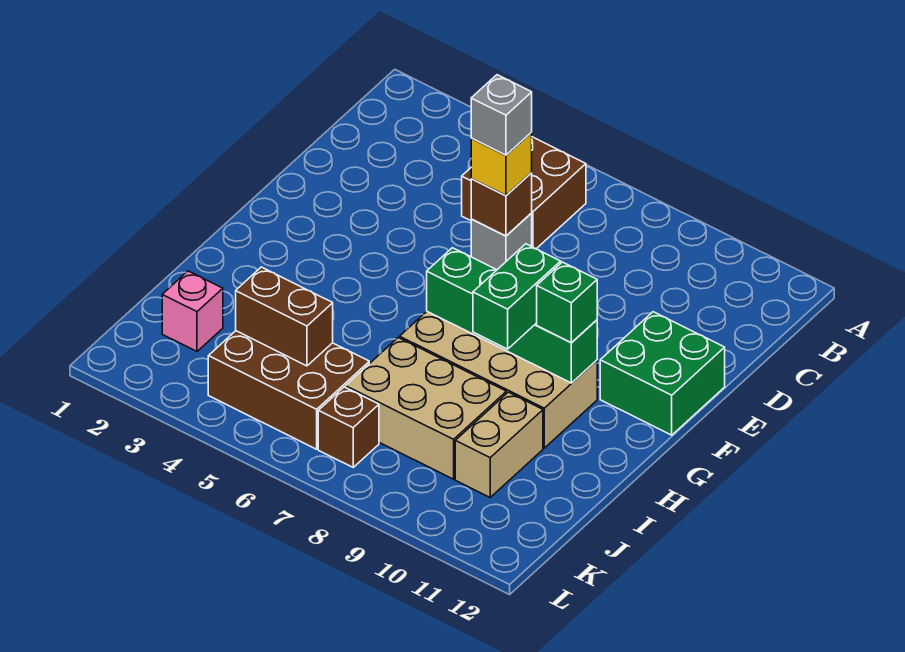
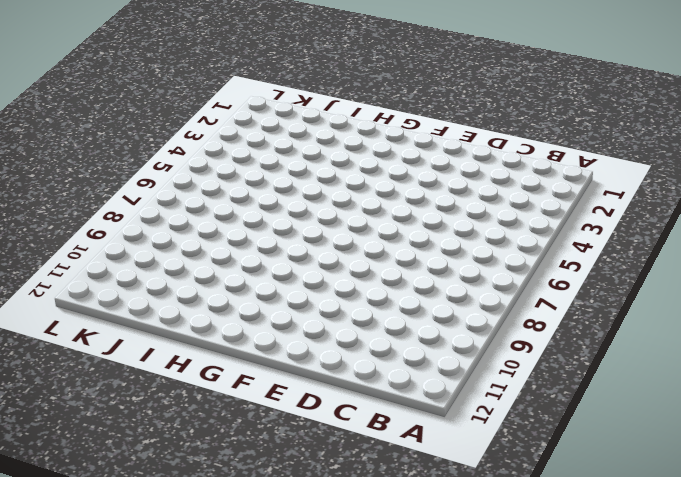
none -> brown 2x2 brick [462,137,586,249]
none -> grey 1x1 brick [471,213,532,270]
none -> green 2x2 brick [600,312,725,435]

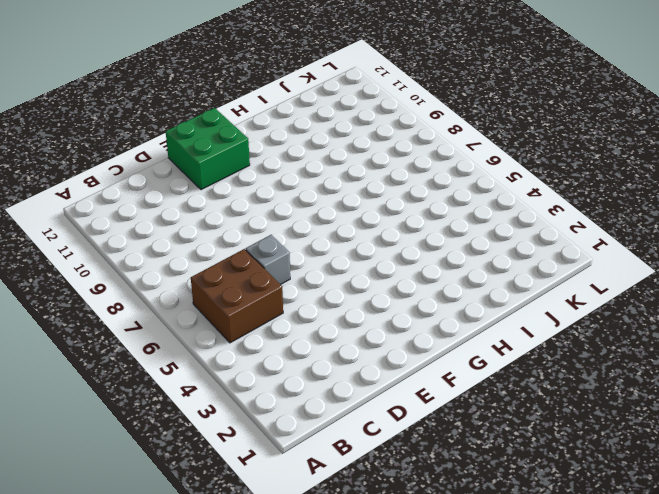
none -> tan 2x4 brick [400,312,597,448]
none -> tan 2x3 brick [345,338,506,479]
none -> tan 1x2 brick [455,392,543,497]

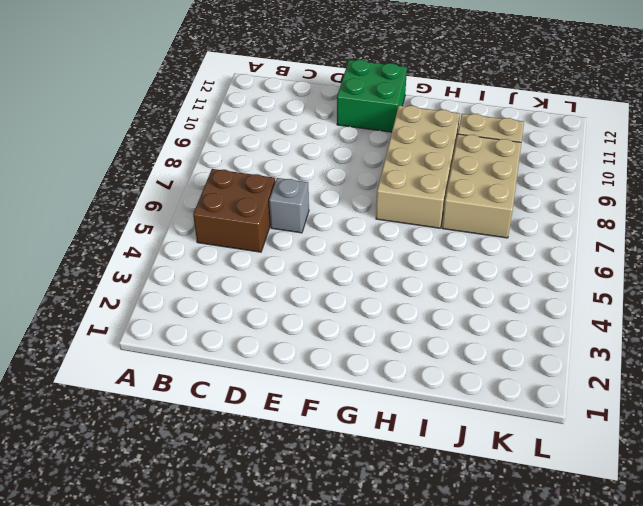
none -> pink 1x1 brick [162,271,223,351]
none -> brown 2x3 brick [208,331,369,449]
none -> brown 1x1 brick [318,387,379,467]

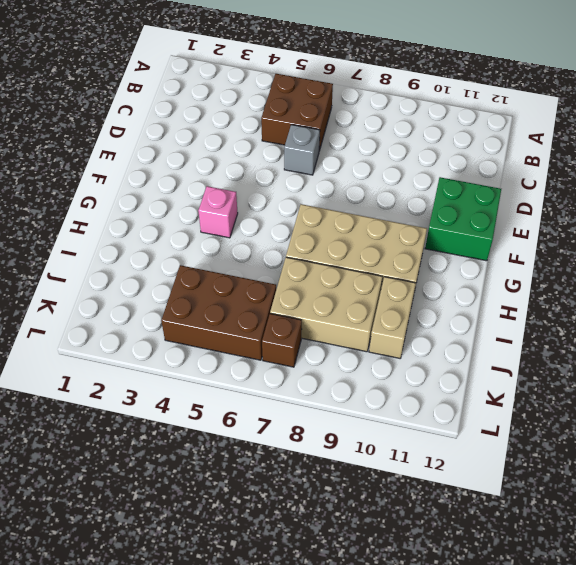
pink 1x1 brick [198,186,238,238] -> pink 1x1 brick moved to [162,271,223,351]
none -> brown 1x1 brick [471,173,532,236]
none -> green 1x4 brick [427,248,597,383]
none -> brown 1x2 brick [236,267,333,366]

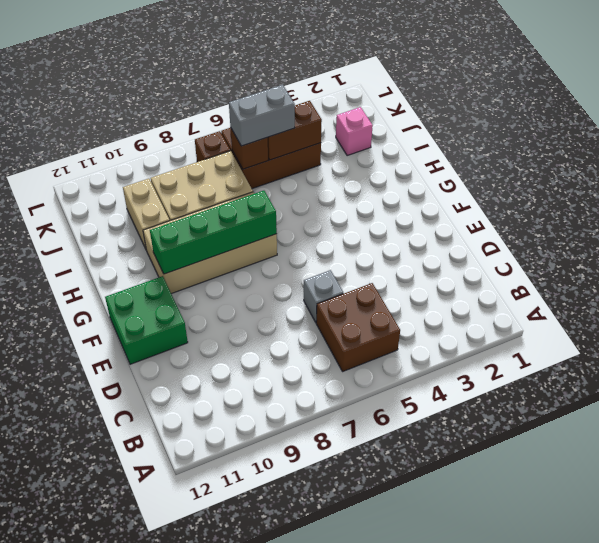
grey 1x2 brick [229,85,295,146] -> none
brown 1x1 brick [230,127,268,169] -> brown 1x1 brick moved to [471,173,532,236]
none -> yellow 1x1 brick [471,132,532,195]
none -> green 1x2 brick [473,244,561,349]
none -> green 1x1 brick [537,262,597,343]

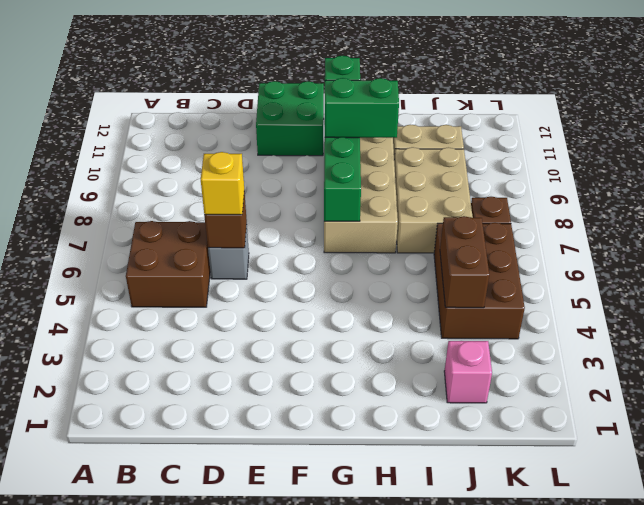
none -> grey 1x1 brick [471,75,532,155]

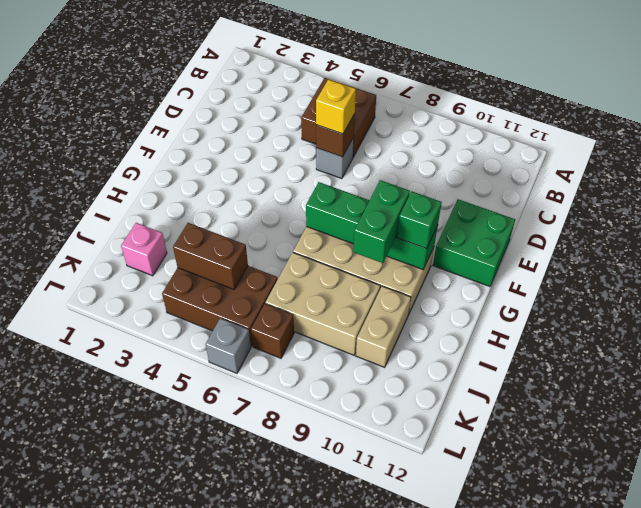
grey 1x1 brick [206,318,251,373] -> grey 1x1 brick moved to [471,75,532,155]

